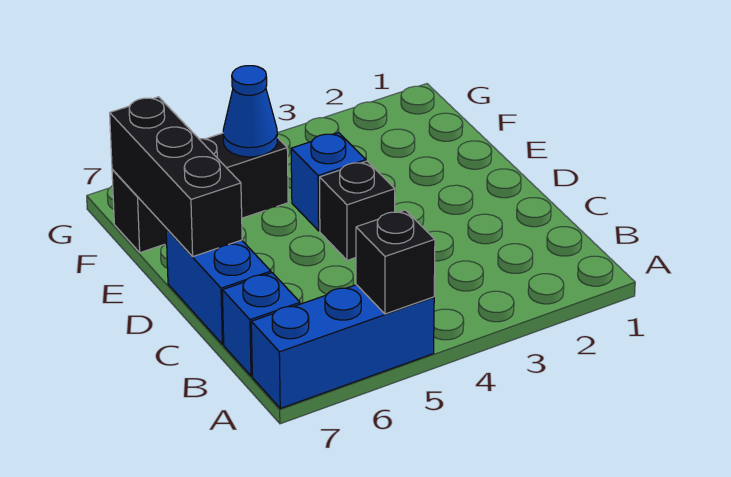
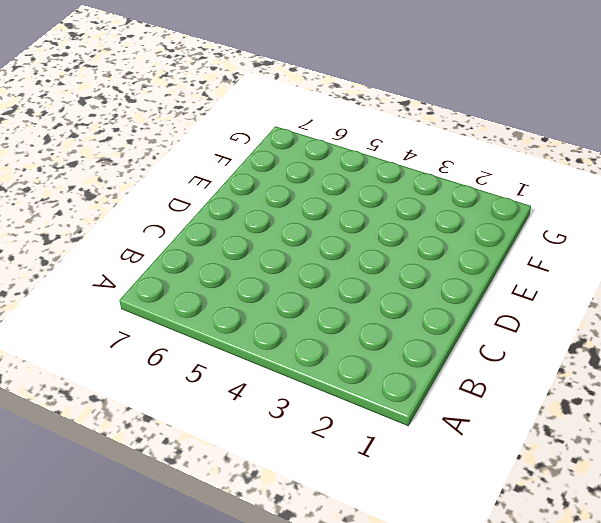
none -> blue 1x3 brick [251,285,434,408]
none -> blue 1x1 brick [222,273,300,376]

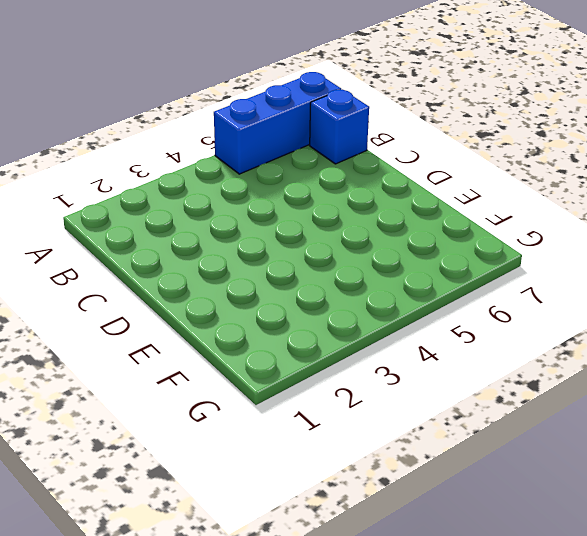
none -> blue 1x2 brick [166,229,271,344]
none -> black 1x1 brick [320,161,395,260]

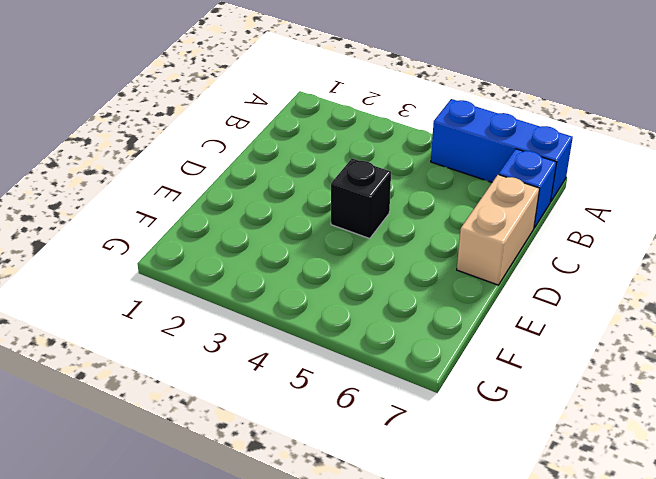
tan 1x2 brick [457,174,540,285] -> blue 1x2 brick [166,229,271,344]
none -> blue 1x1 brick [291,133,366,231]
none -> black 1x3 brick [112,133,288,253]

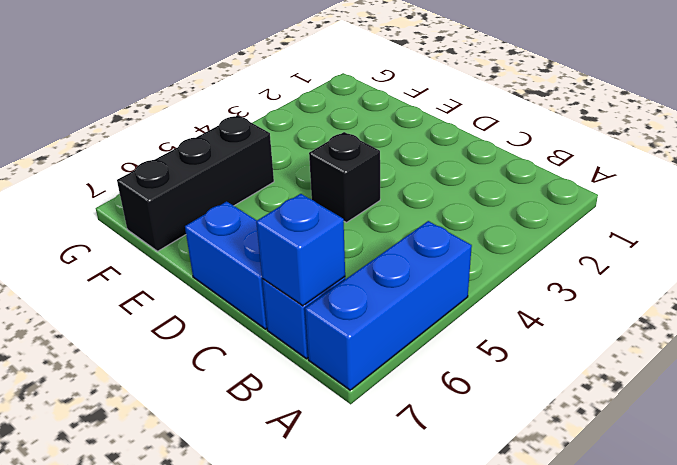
blue 1x1 brick [256,194,345,306] -> blue 1x1 brick moved to [291,133,366,231]
none -> black 1x1 brick [356,210,435,314]
none -> black 1x3 brick [110,97,242,257]

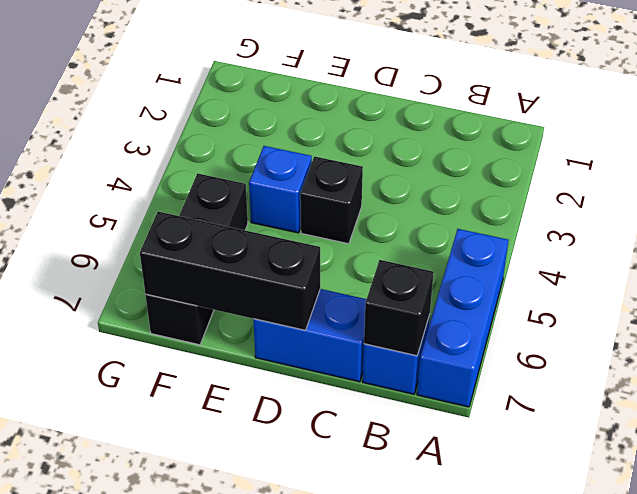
black 1x1 brick [364,260,434,356] -> black 1x1 brick moved to [356,210,435,314]
none -> blue 1x1 cone [223,66,277,157]

